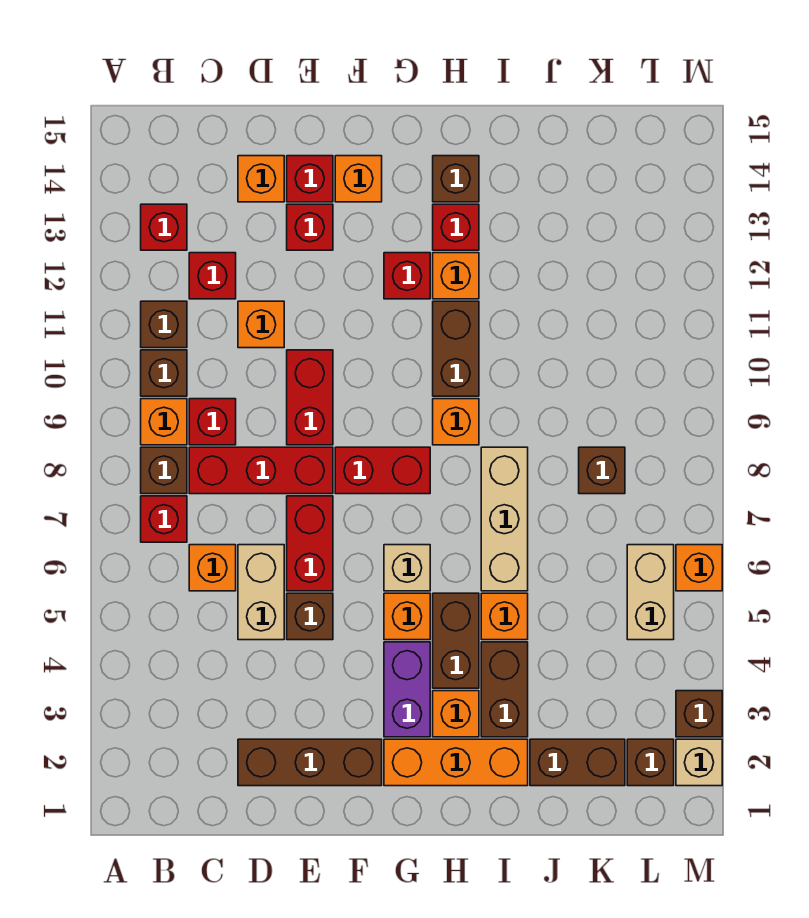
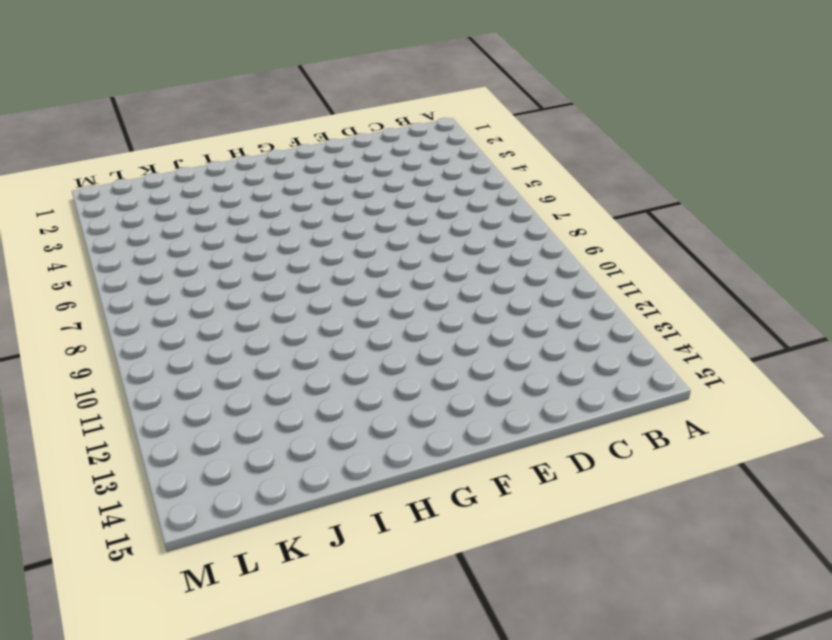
none -> red 1x1 brick [141,496,187,542]
none -> brown 1x1 brick [141,447,187,494]
none -> orange 1x1 brick [141,399,187,445]
none -> brown 1x1 brick [141,350,187,396]

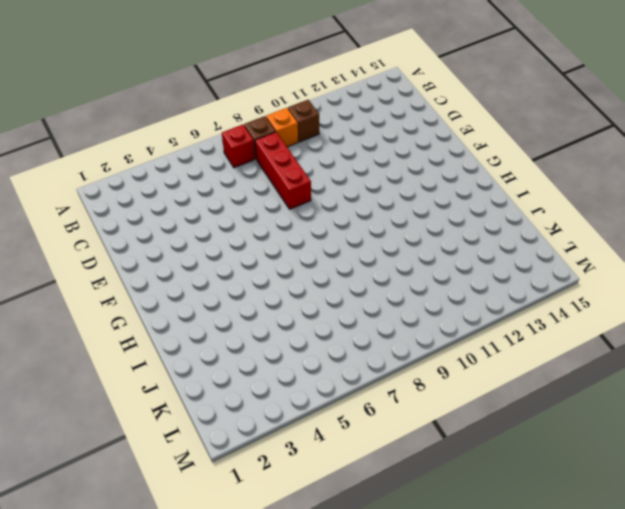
none -> brown 1x1 brick [141,301,187,348]
none -> red 1x1 brick [141,204,187,250]
none -> orange 1x1 brick [189,545,236,591]
none -> red 1x1 brick [189,399,236,445]

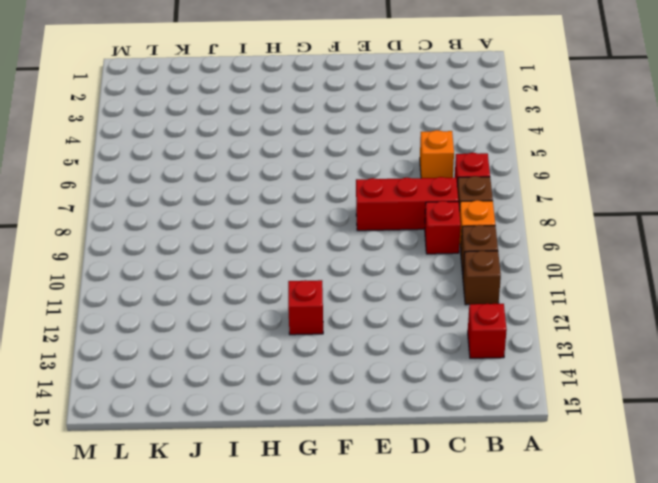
none -> red 1x1 brick [189,253,236,299]
none -> brown 1x3 brick [238,739,382,786]
none -> tan 1x2 brick [238,545,284,640]
none -> orange 1x1 brick [238,301,284,348]

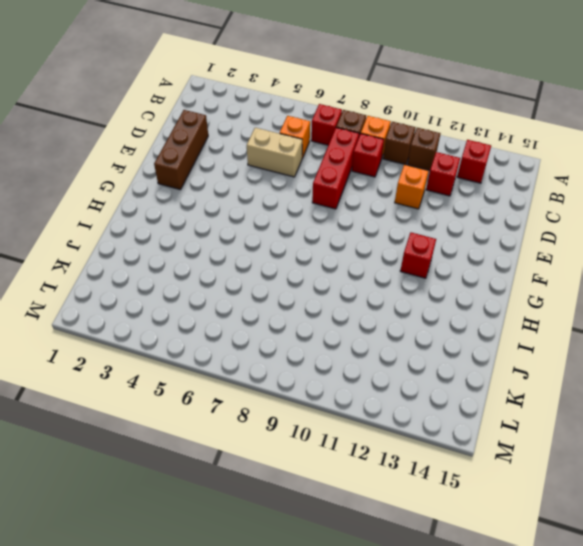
none -> orange 1x1 brick [238,156,284,202]
none -> brown 1x1 brick [287,593,333,640]
none -> red 1x2 brick [287,496,333,591]
none -> red 1x2 brick [287,350,333,445]

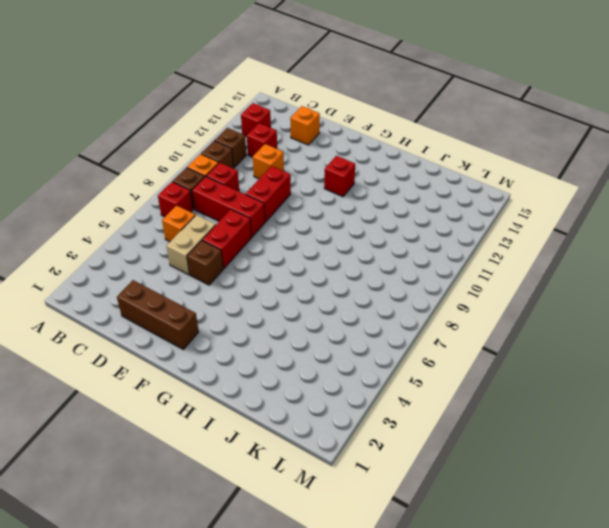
none -> red 1x1 brick [287,204,333,250]
none -> red 1x1 brick [287,156,333,202]
none -> red 1x2 brick [335,447,430,494]
none -> orange 1x1 brick [335,156,382,202]

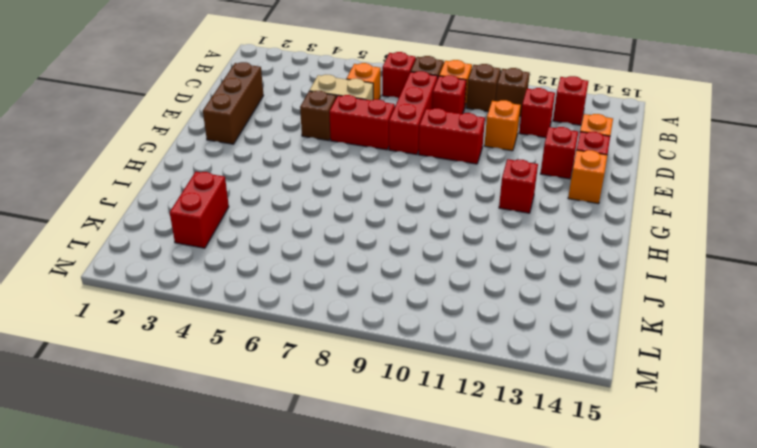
red 1x2 brick [170,172,229,248] -> red 1x2 brick moved to [335,447,430,494]
none -> orange 1x3 brick [384,739,528,786]
none -> purple 1x2 brick [384,642,430,737]
none -> orange 1x1 brick [384,593,430,640]
none -> tan 1x1 brick [384,545,430,591]

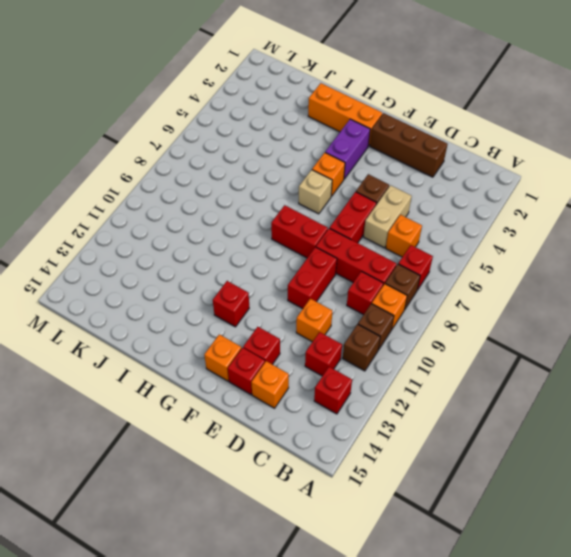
none -> orange 1x1 brick [433,691,479,737]
none -> brown 1x2 brick [433,593,479,688]
none -> orange 1x1 brick [433,399,479,445]
none -> brown 1x2 brick [433,301,479,396]

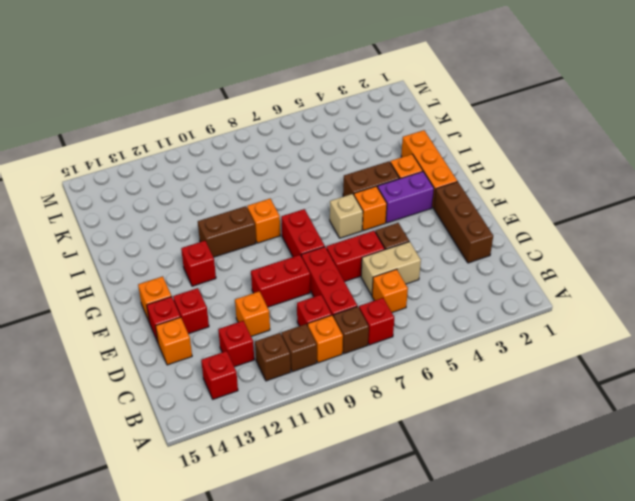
none -> orange 1x1 brick [433,253,479,299]
none -> red 1x1 brick [433,204,479,250]
none -> brown 1x1 brick [433,156,479,202]
none -> brown 1x2 brick [481,642,528,737]

